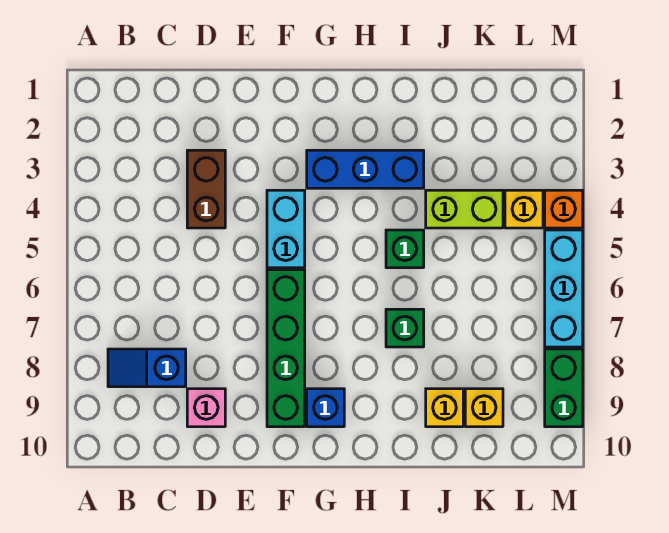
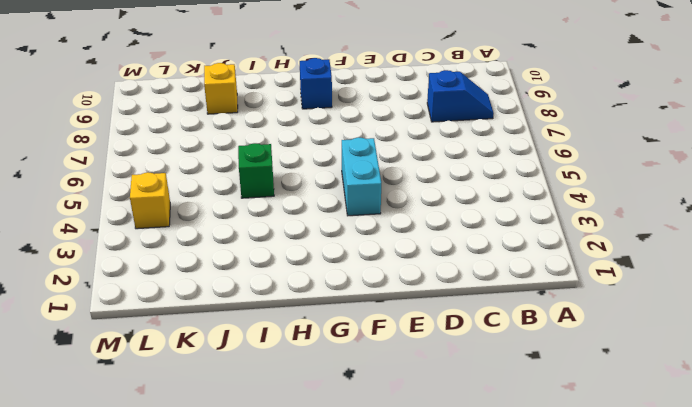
none -> brown 1x2 brick [187,150,225,228]
none -> pink 1x1 brick [187,389,225,427]
none -> green 1x4 brick [267,270,305,427]

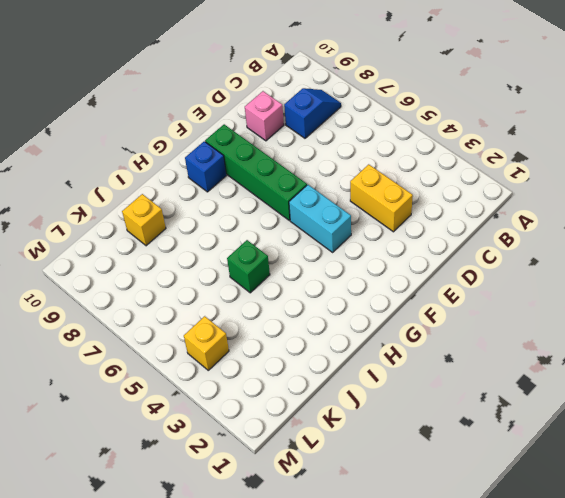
yellow 1x2 brick [350,164,413,232] -> brown 1x2 brick [187,150,225,228]
none -> blue 1x3 brick [307,150,424,188]
none -> green 1x1 brick [386,309,424,347]
none -> lime 1x2 brick [426,190,503,228]

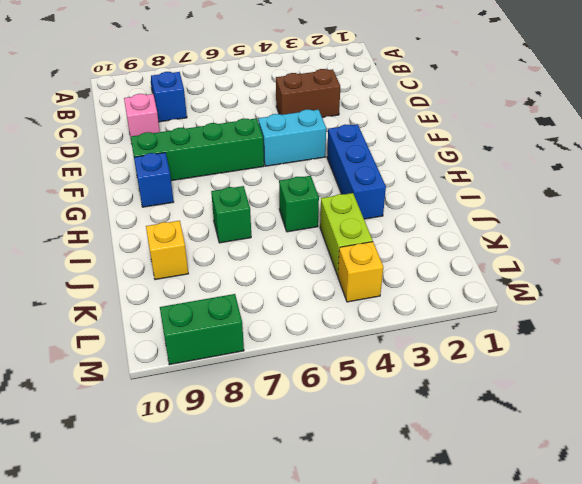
none -> yellow 1x1 brick [465,389,503,427]
none -> orange 1x1 brick [545,190,583,228]
none -> cyan 1x3 brick [545,230,583,347]

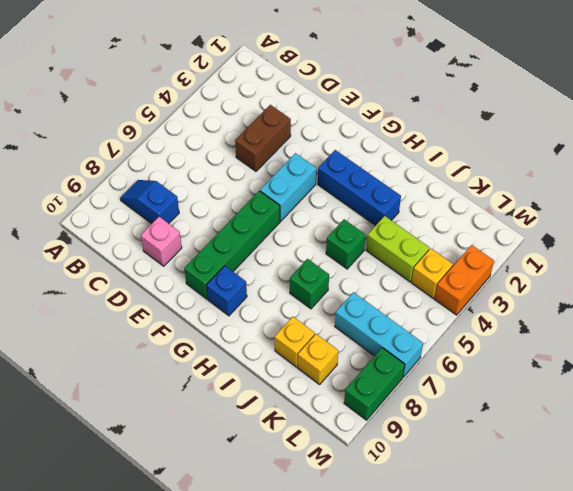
cyan 1x3 brick [335,292,423,377] -> cyan 1x3 brick turned to [545,230,583,347]
orange 1x2 brick [435,245,494,315] -> orange 1x1 brick [545,190,583,228]

